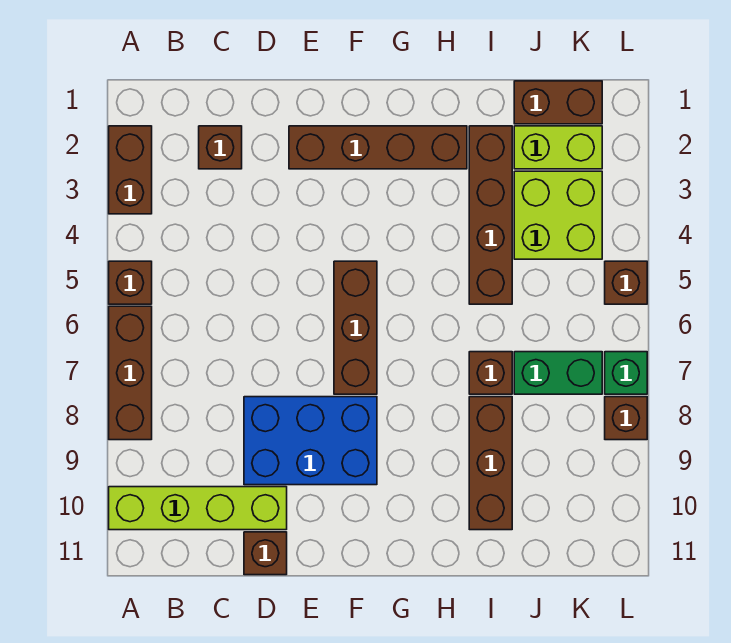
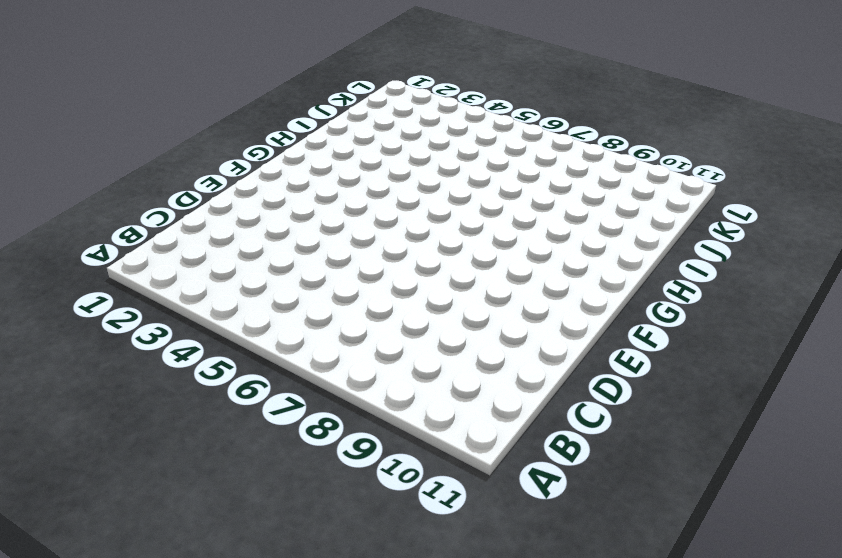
none -> brown 1x2 brick [109,126,152,214]
none -> brown 1x1 brick [109,261,152,304]
none -> brown 1x3 brick [109,306,152,440]

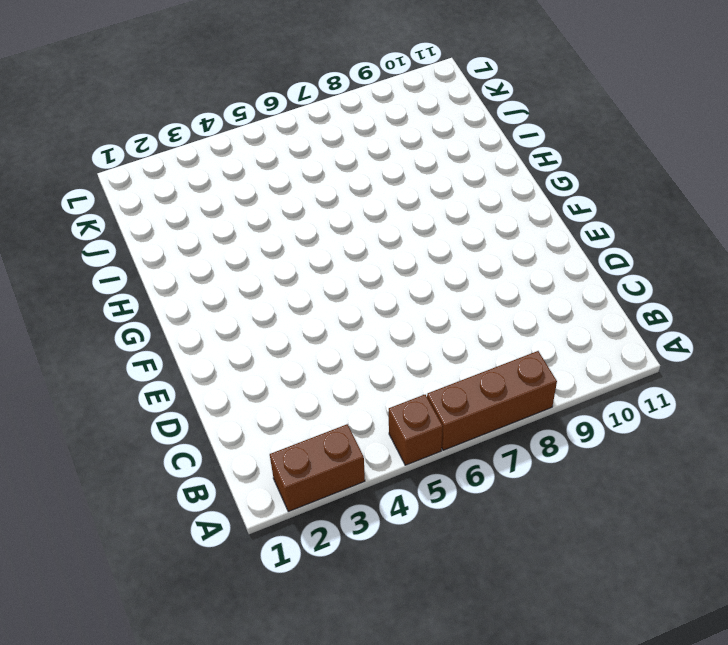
none -> lime 1x4 brick [109,487,287,530]
none -> brown 1x1 brick [199,126,242,169]
none -> blue 2x3 brick [244,397,377,485]

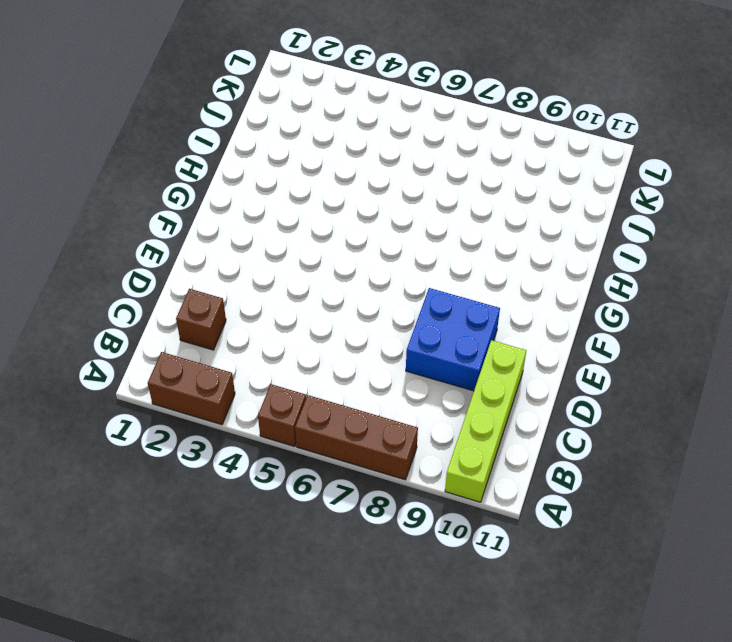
blue 2x2 brick [406,288,500,391] -> blue 2x3 brick [244,397,377,485]
none -> brown 1x1 brick [244,532,287,575]
none -> brown 1x4 brick [289,126,467,169]
none -> brown 1x3 brick [334,261,377,394]

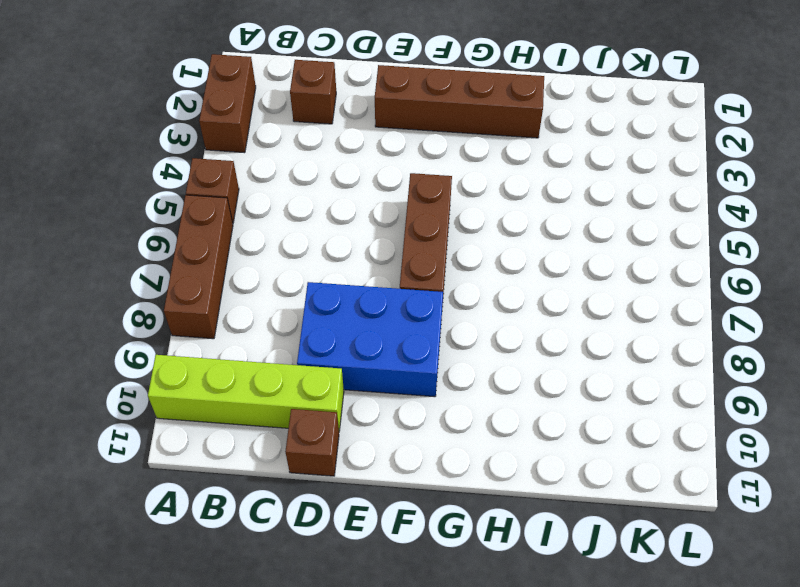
none -> brown 1x4 brick [469,126,512,304]
none -> brown 1x1 brick [469,352,512,394]
none -> brown 1x3 brick [469,397,512,530]

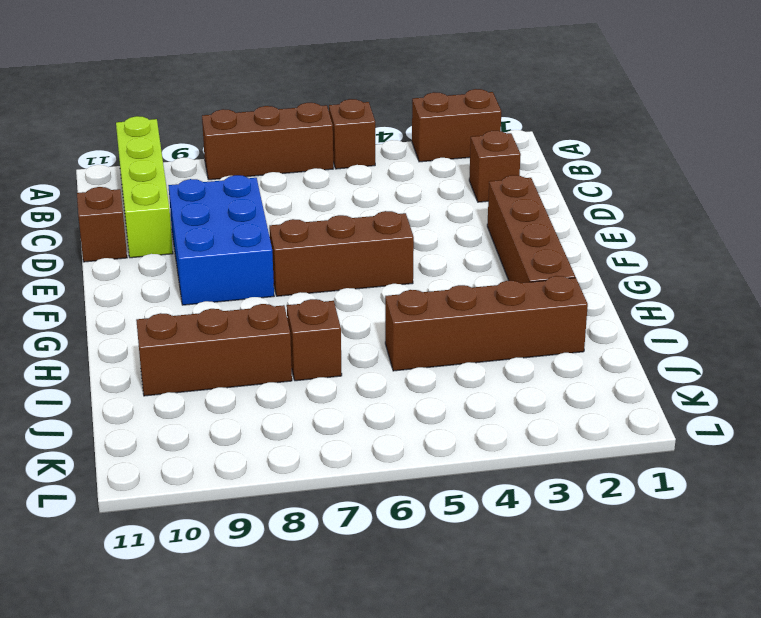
none -> brown 1x2 brick [514,81,602,124]
none -> lime 1x2 brick [514,126,602,169]
none -> lime 2x2 brick [514,171,602,259]

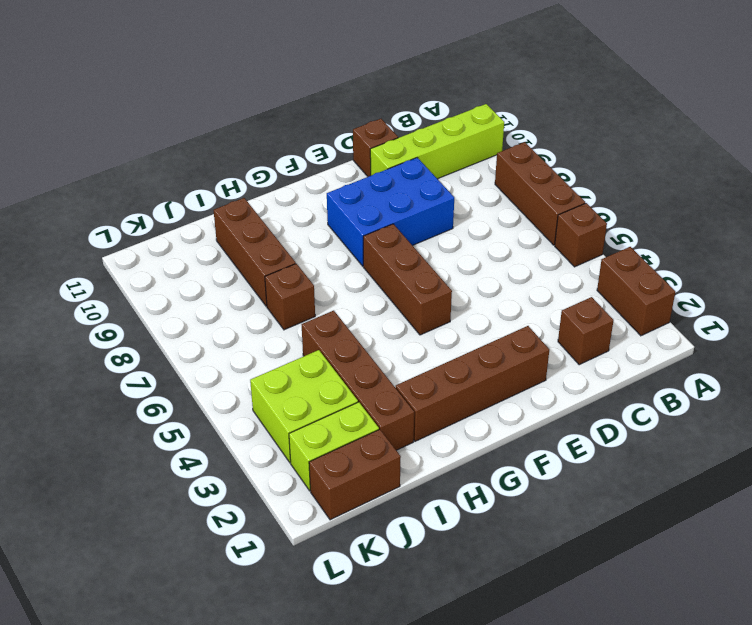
none -> green 1x2 brick [514,352,602,394]
none -> brown 1x1 brick [605,261,647,304]
none -> green 1x1 brick [605,352,647,394]

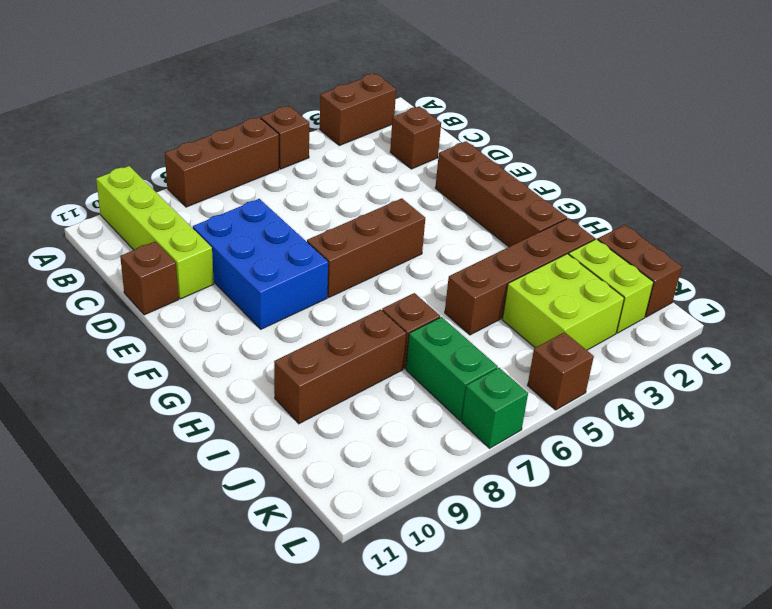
none -> brown 1x1 brick [605,397,647,440]

